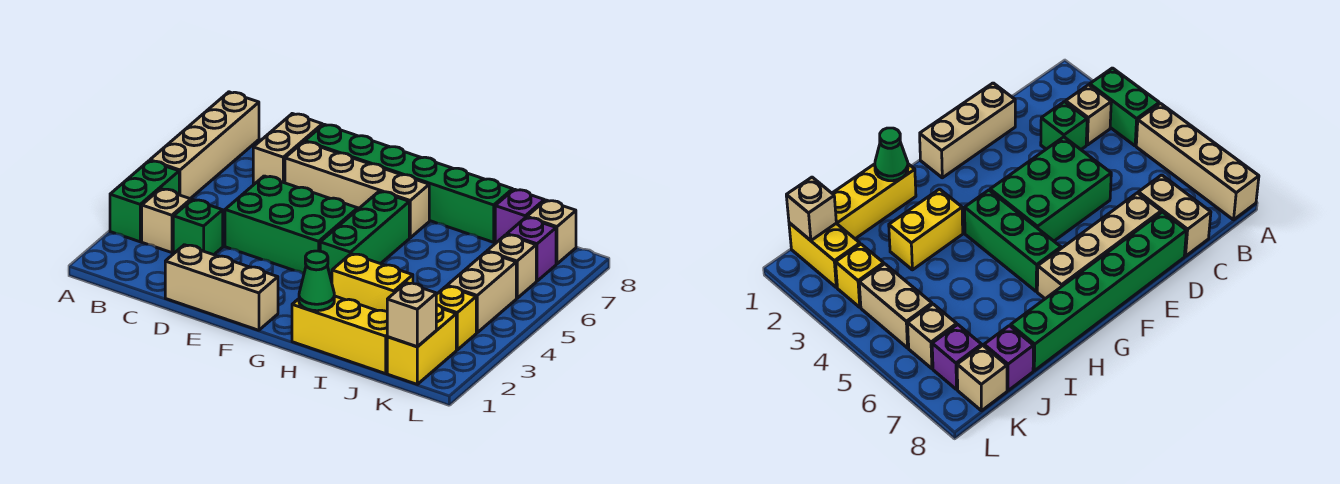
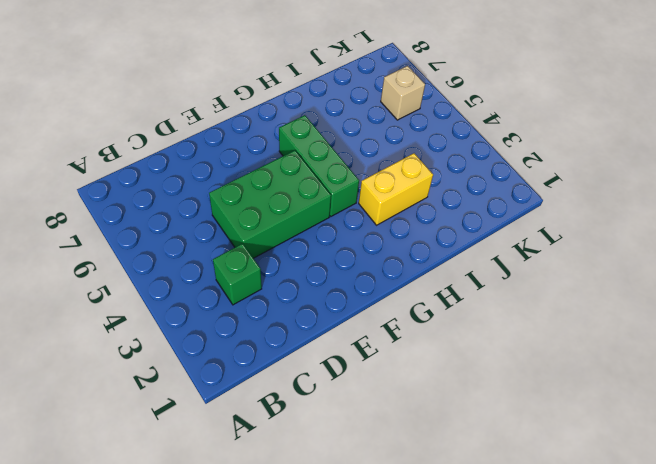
none -> green 1x2 brick [110,161,179,242]
none -> tan 1x4 brick [150,92,259,199]
none -> tan 1x1 brick [142,189,191,253]

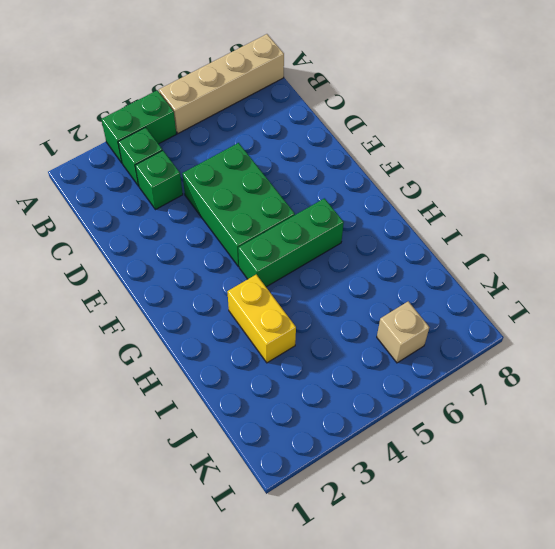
green 1x1 brick [118,127,162,186] -> tan 1x1 brick [142,189,191,253]
none -> tan 1x2 brick [253,114,322,185]
none -> tan 1x3 brick [165,245,278,330]
none -> tan 1x4 brick [285,142,429,238]

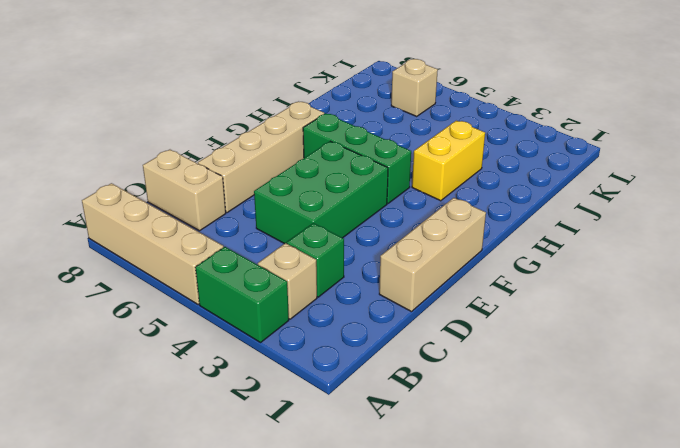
none -> green 1x6 brick [305,124,513,242]
none -> yellow 1x3 brick [292,296,387,374]
none -> purple 1x1 brick [495,189,544,243]

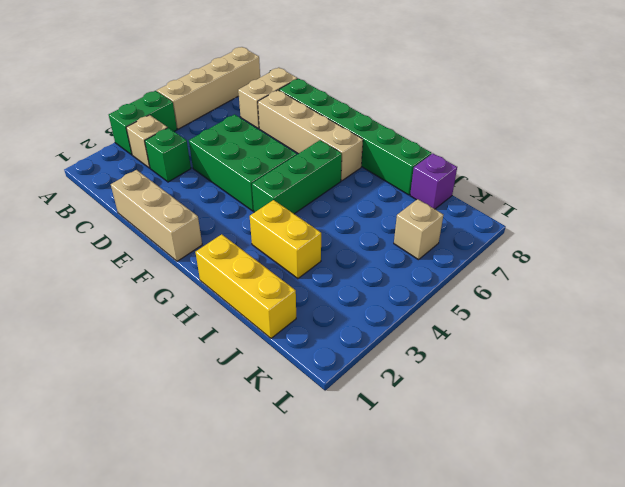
none -> yellow 1x2 brick [387,305,456,384]
none -> yellow 1x1 brick [436,286,476,350]
none -> tan 1x2 brick [447,252,516,333]

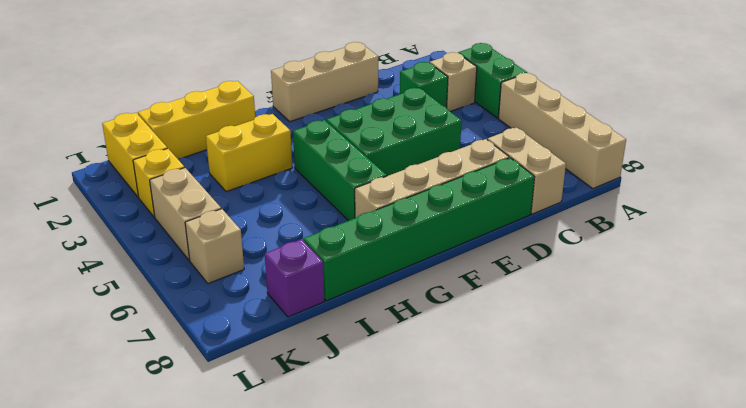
none -> purple 1x1 brick [507,217,556,281]
none -> tan 1x1 brick [527,200,576,264]
none -> green 1x1 cone [299,251,334,311]

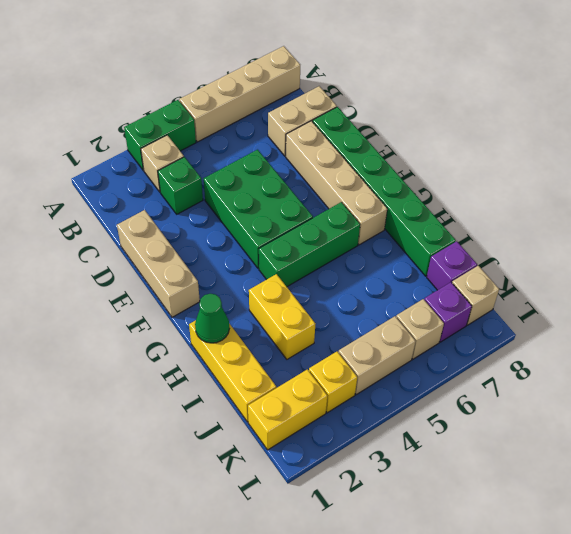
none -> tan 1x1 brick [387,283,436,347]

